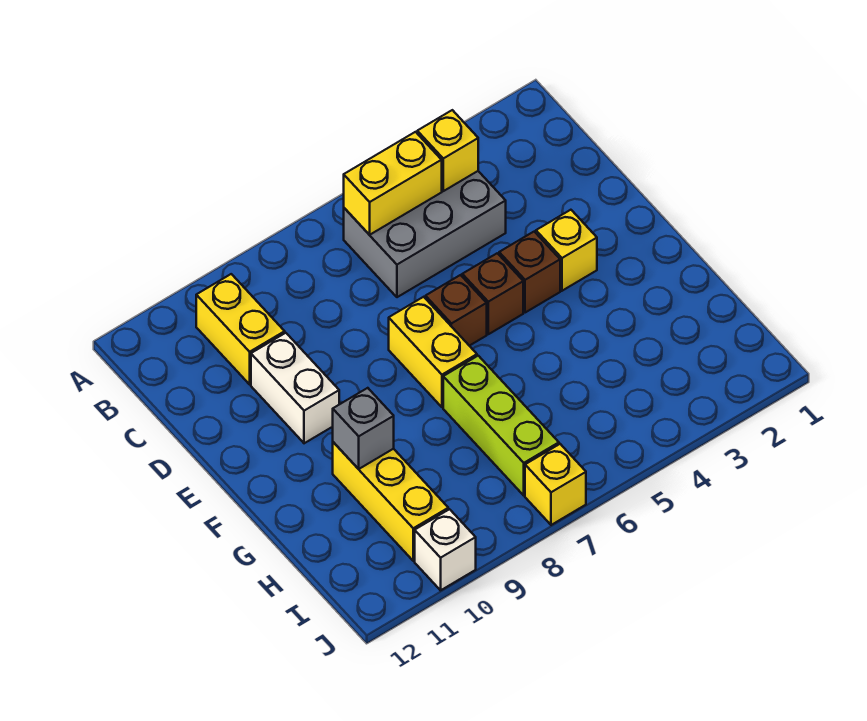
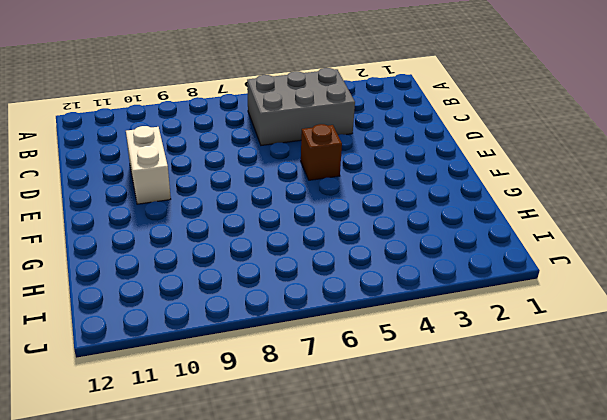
none -> yellow 1x2 brick [196,274,285,384]
none -> yellow 1x1 brick [536,210,597,291]
none -> brown 1x1 brick [499,232,560,313]

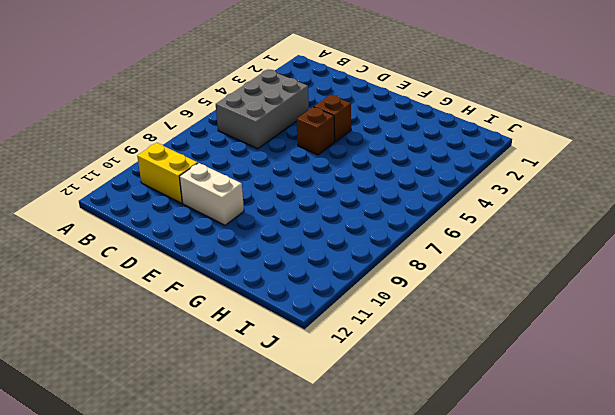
none -> yellow 1x1 brick [536,210,597,291]
none -> brown 1x1 brick [426,275,487,346]
none -> yellow 1x2 brick [389,297,477,407]

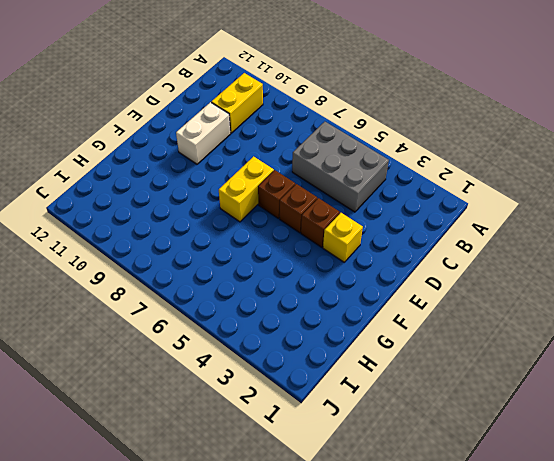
none -> lime 1x3 brick [443,356,559,495]
none -> yellow 1x3 brick [333,442,448,561]
none -> yellow 1x1 brick [525,444,586,525]

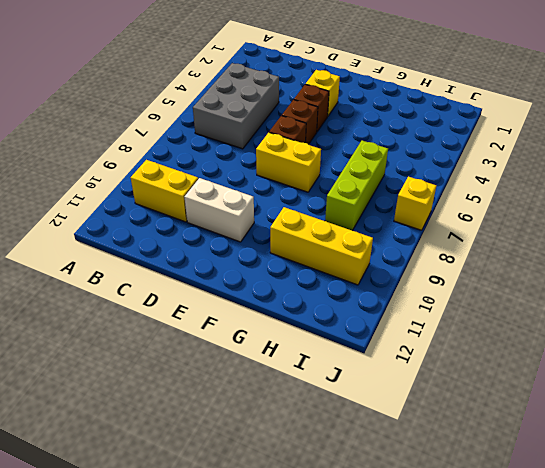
lime 1x3 brick [325,141,388,230] -> lime 1x3 brick turned to [443,356,559,495]
none -> white 1x1 brick [415,509,476,590]
none -> yellow 1x1 brick [417,110,478,191]
none -> yellow 1x2 brick [344,132,442,235]

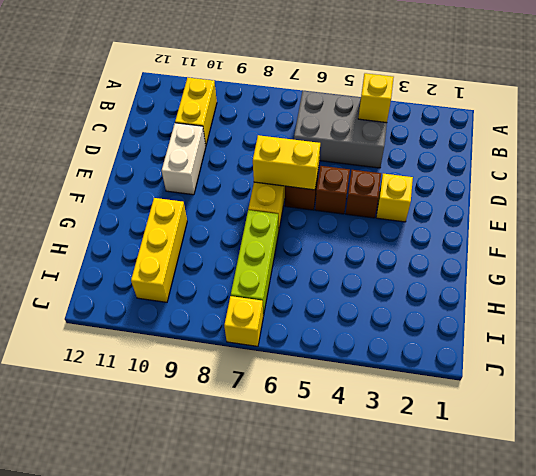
yellow 1x2 brick [253,135,320,190] -> yellow 1x2 brick moved to [344,132,442,235]
none -> white 1x1 brick [415,509,476,590]
none -> grey 1x1 brick [333,388,394,469]

